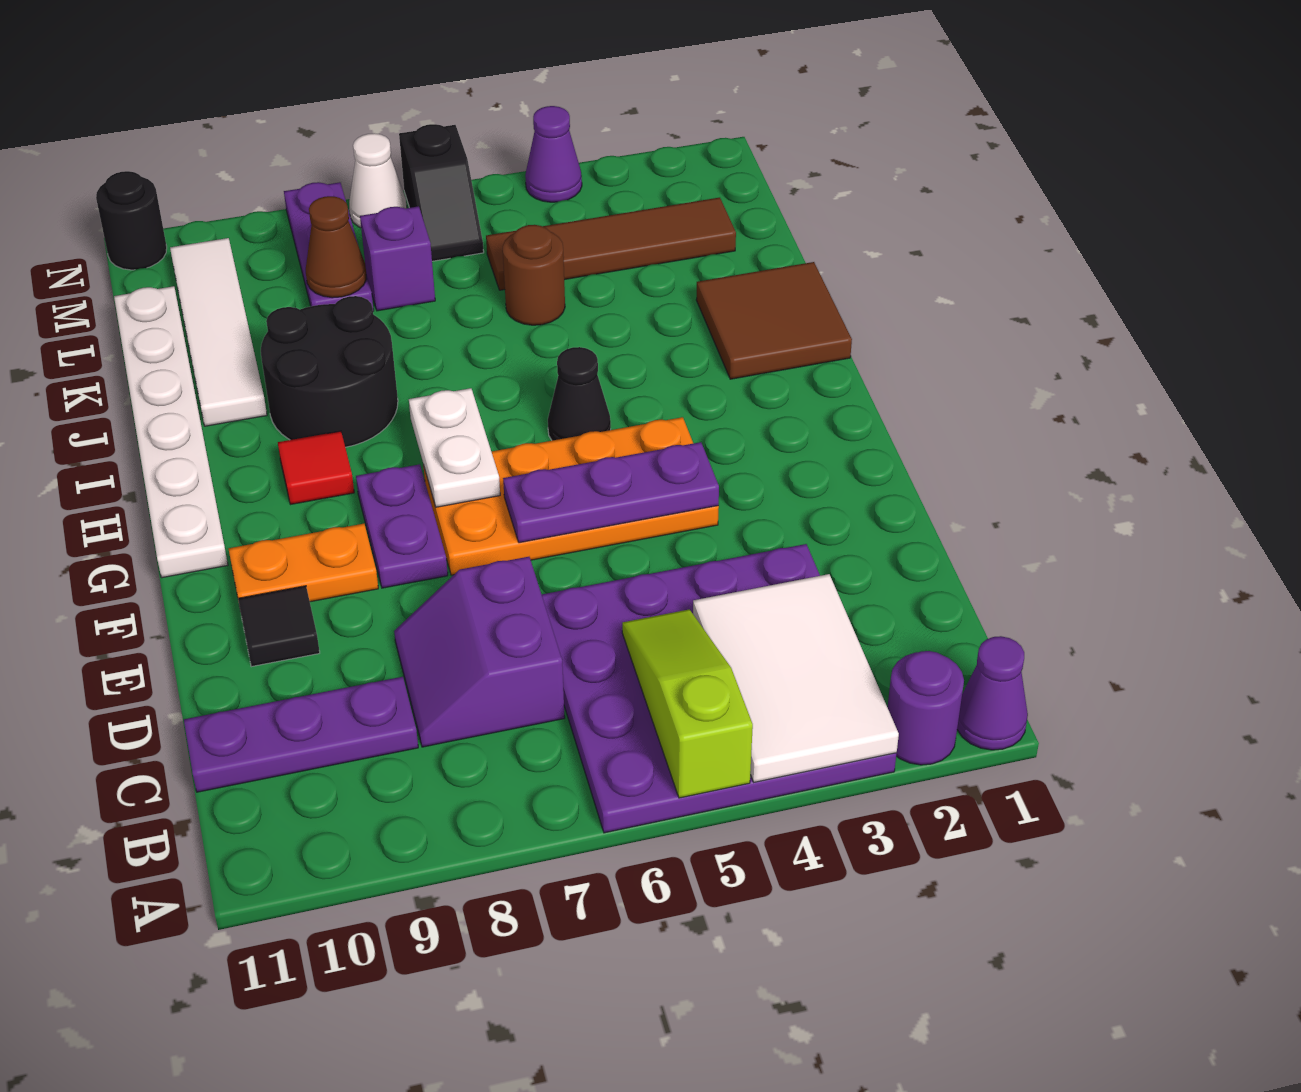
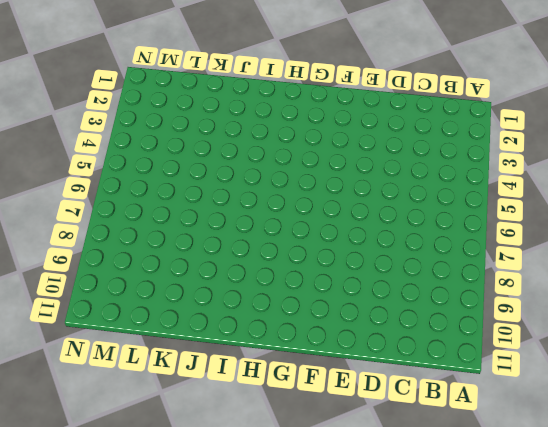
none -> purple 1x1 cone [957,636,1028,750]
none -> purple 1x1 round brick [888,651,964,765]
none -> purple 4x4 plate [542,544,897,833]

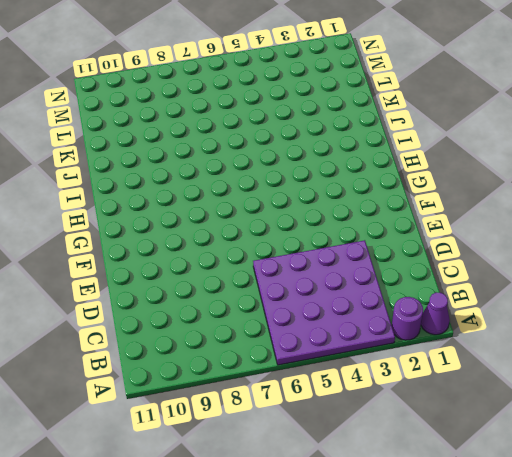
none -> purple 2x2 slope [394,557,565,747]
none -> purple 1x3 plate [184,677,418,792]
none -> black 1x1 tile [238,586,320,667]

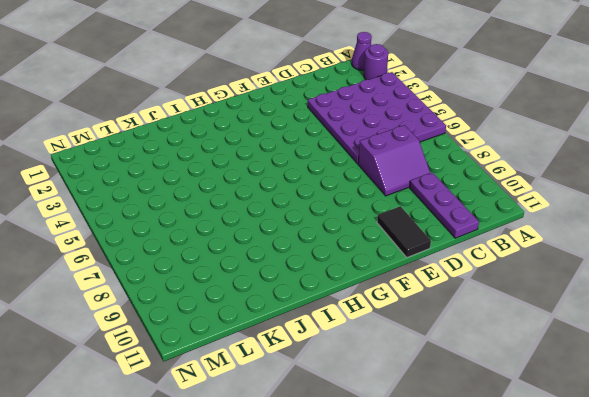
black 1x2 tile [377,206,431,257] -> black 1x1 tile [238,586,320,667]
none -> orange 2x4 plate [423,417,719,575]
none -> purple 1x2 plate [356,464,448,588]
none -> orange 1x2 plate [229,524,378,602]

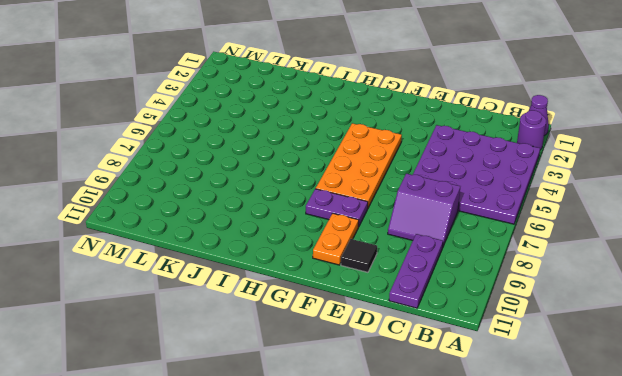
none -> white 1x6 plate [114,286,228,578]
none -> black 1x1 cone [548,347,611,441]
none -> red 1x1 tile [278,431,354,505]

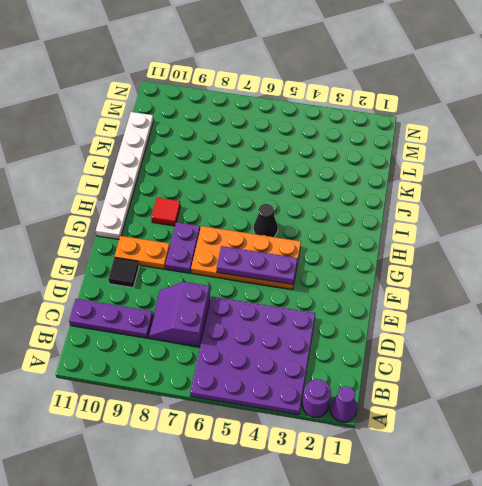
none -> brown 2x2 tile [696,262,852,379]
none -> black 2x2 round brick [261,296,398,447]
none -> white 1x4 tile [170,238,267,426]

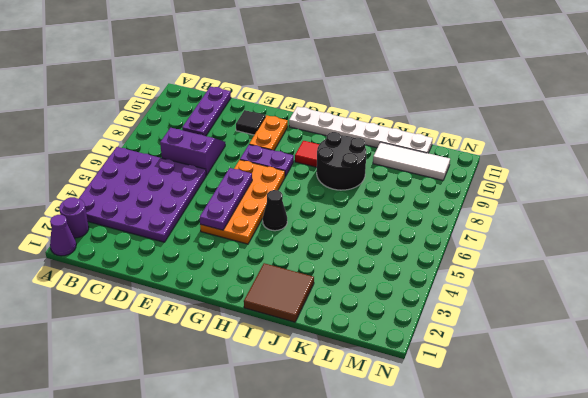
white 1x3 tile [373,142,450,180] -> white 1x4 tile [170,238,267,426]
none -> brown 1x1 round brick [503,225,565,325]
none -> brown 1x4 tile [486,198,736,290]
none -> purple 1x1 brick [360,206,435,311]

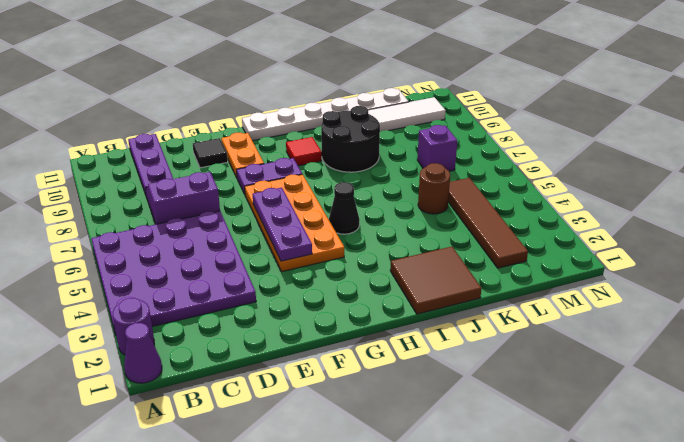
none -> purple 1x3 plate [284,182,374,311]
none -> black 1x2 slope [399,124,484,261]
none -> purple 1x1 cone [525,106,582,202]

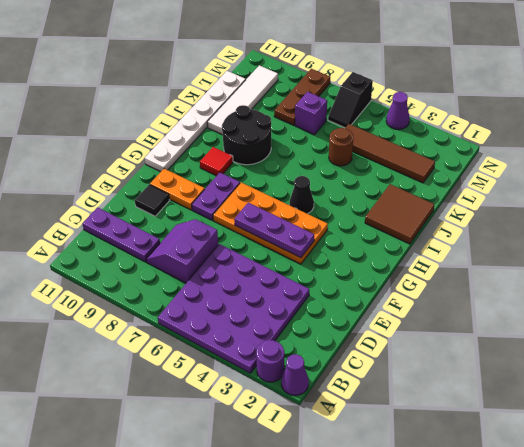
brown 1x3 plate [274,69,330,125] -> purple 1x3 plate [284,182,374,311]
none -> white 1x1 cone [349,133,407,228]
none -> black 1x1 round brick [96,171,167,270]
none -> white 2x3 tile [693,574,899,782]

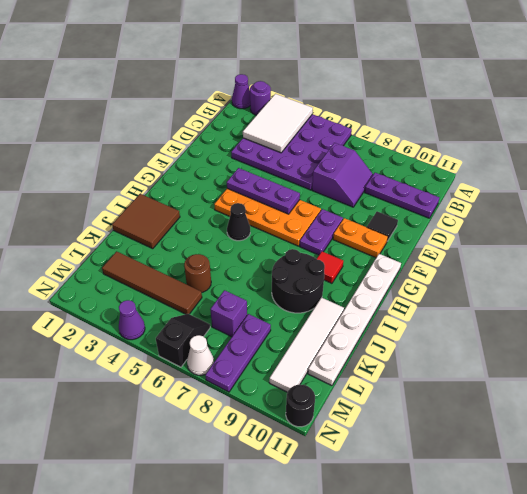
none -> lime 1x3 slope [622,609,753,798]
none -> white 1x2 plate [409,388,500,507]
none -> brown 1x1 cone [306,196,366,298]

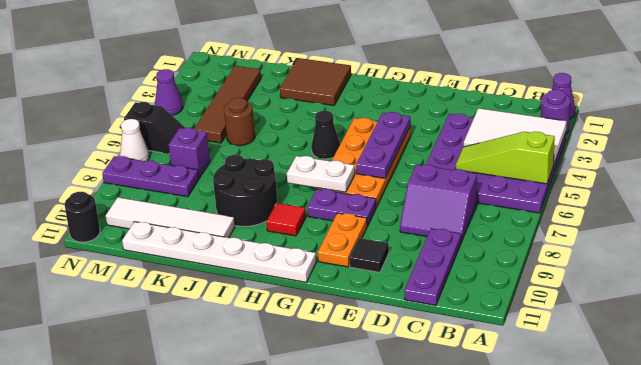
none -> brown 1x1 cone [306,196,366,298]

